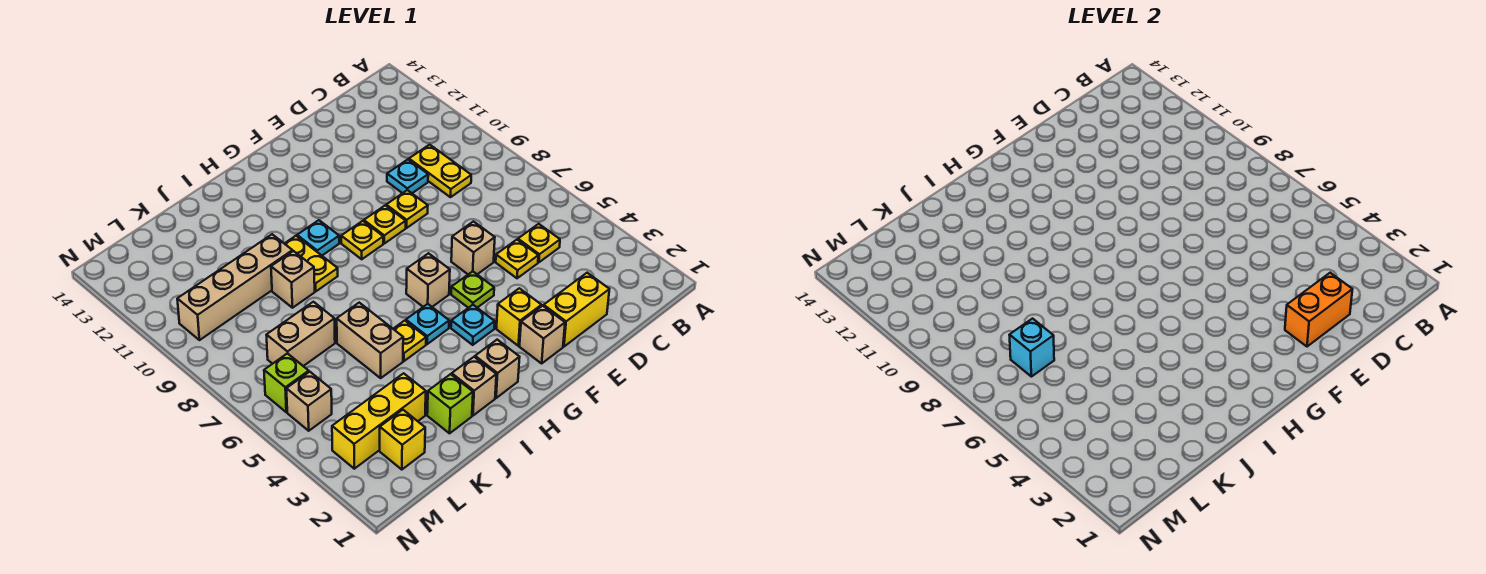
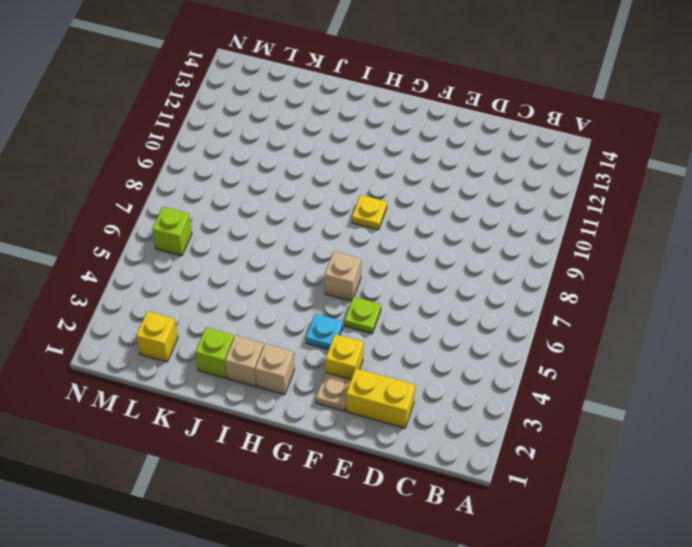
tan 1x1 plate [316,373,351,411] -> tan 1x1 brick [520,306,565,363]
none -> yellow 1x1 plate [518,224,560,262]
none -> yellow 1x2 plate [409,145,471,197]
none -> yellow 1x1 plate [496,240,538,278]
none -> cyan 1x1 plate [387,160,428,193]

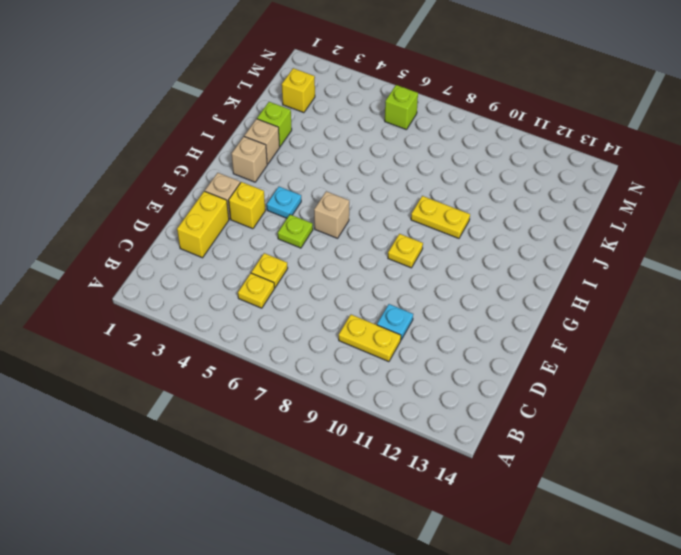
none -> tan 1x1 brick [451,222,495,274]
none -> yellow 1x1 plate [386,190,428,228]
none -> yellow 1x1 plate [364,205,406,243]
none -> cyan 1x1 plate [406,304,449,344]

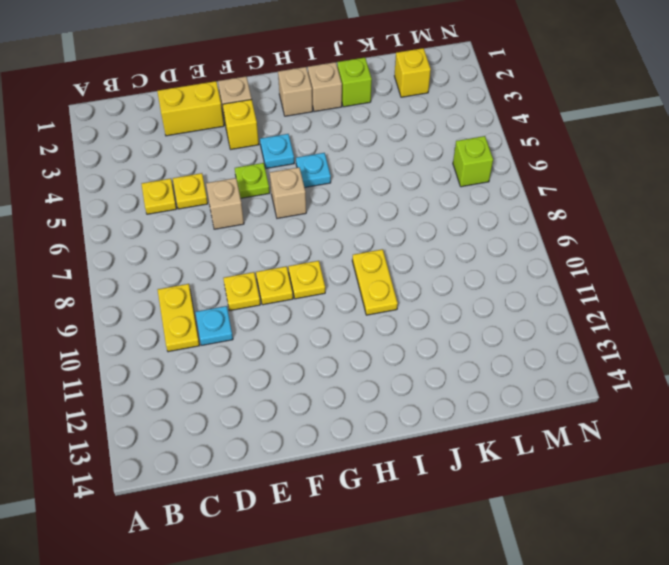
none -> cyan 1x1 plate [297,220,339,255]
none -> yellow 1x1 plate [393,321,426,361]
none -> tan 1x2 brick [337,303,403,378]
none -> tan 1x1 brick [271,251,315,308]

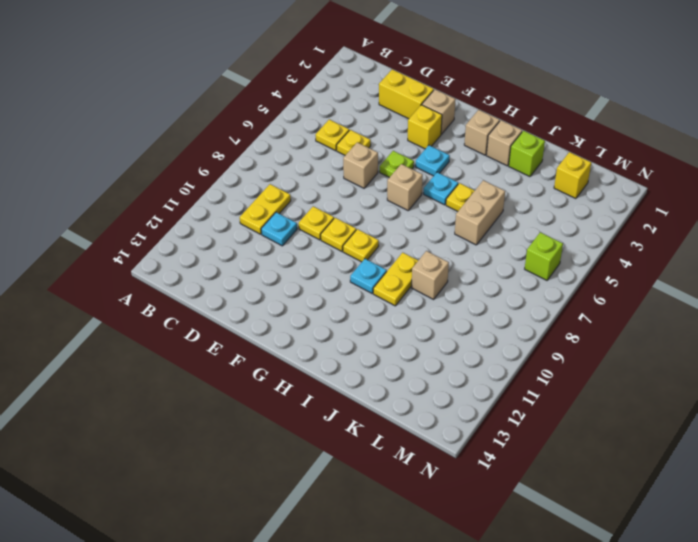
none -> tan 1x4 brick [177,234,293,340]
none -> yellow 1x3 brick [332,373,426,469]
none -> tan 1x2 brick [267,302,335,366]
none -> tan 1x1 brick [287,372,332,431]

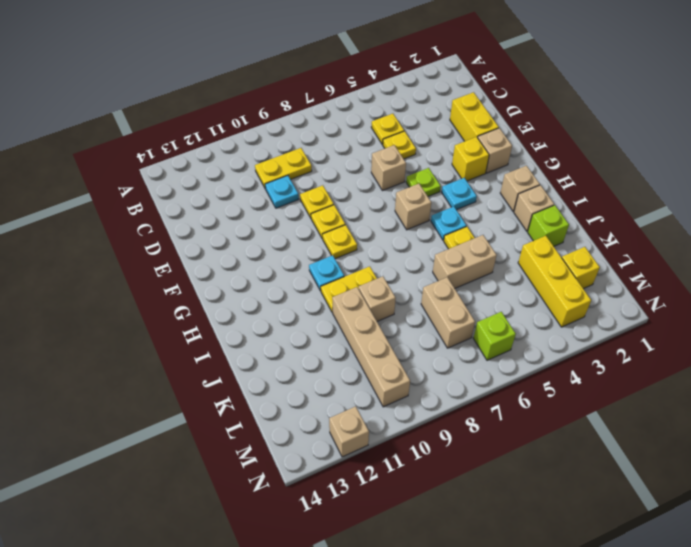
tan 1x1 brick [329,406,369,457] -> tan 1x1 brick moved to [287,372,332,431]
none -> orange 1x2 brick [1285,273,1352,347]
none -> cyan 1x1 brick [1010,319,1054,377]

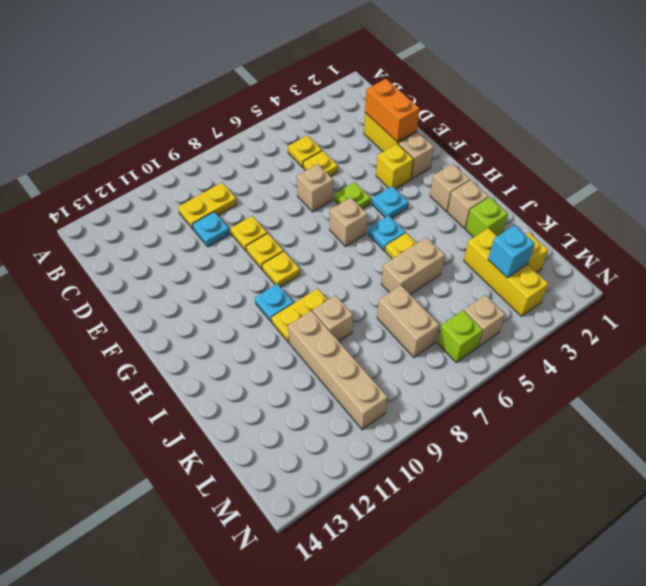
cyan 1x1 brick [488,225,535,278] -> cyan 1x1 brick moved to [1010,319,1054,377]

